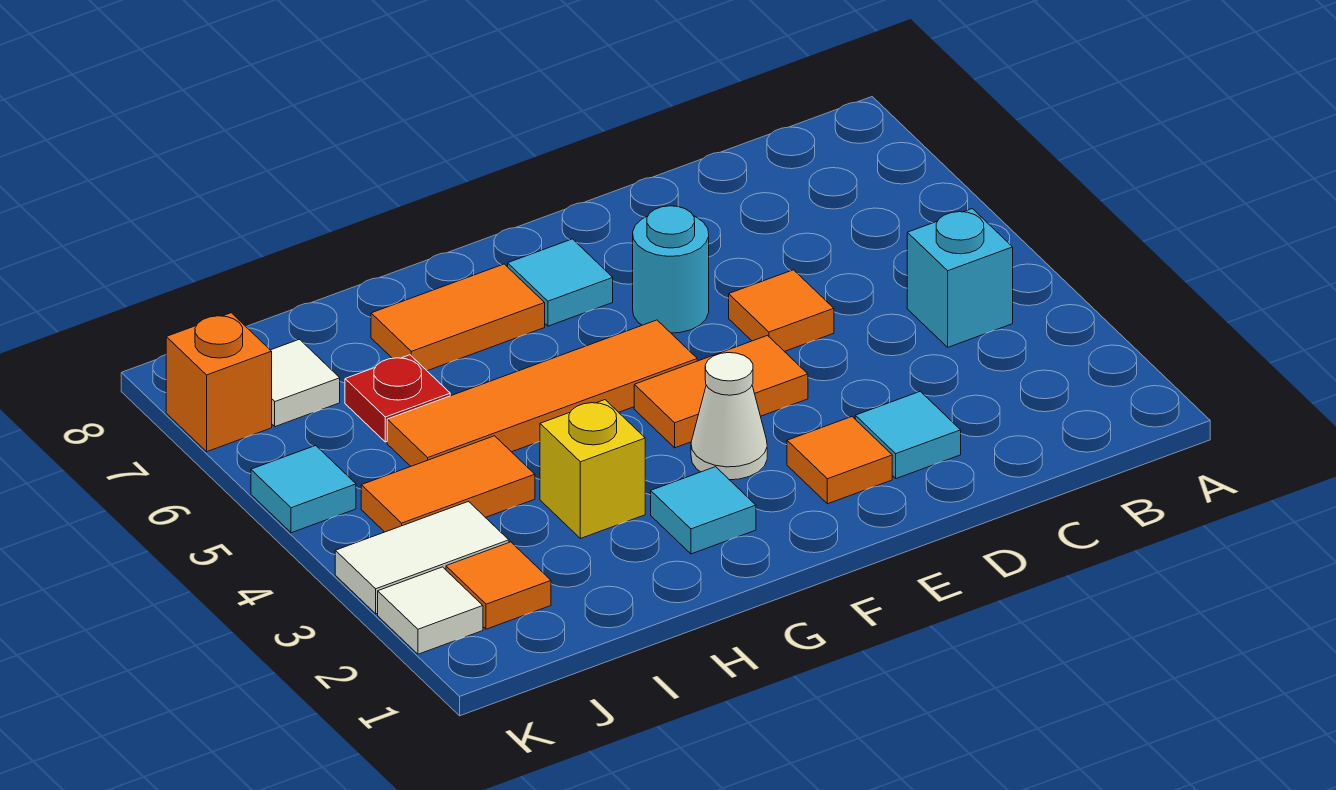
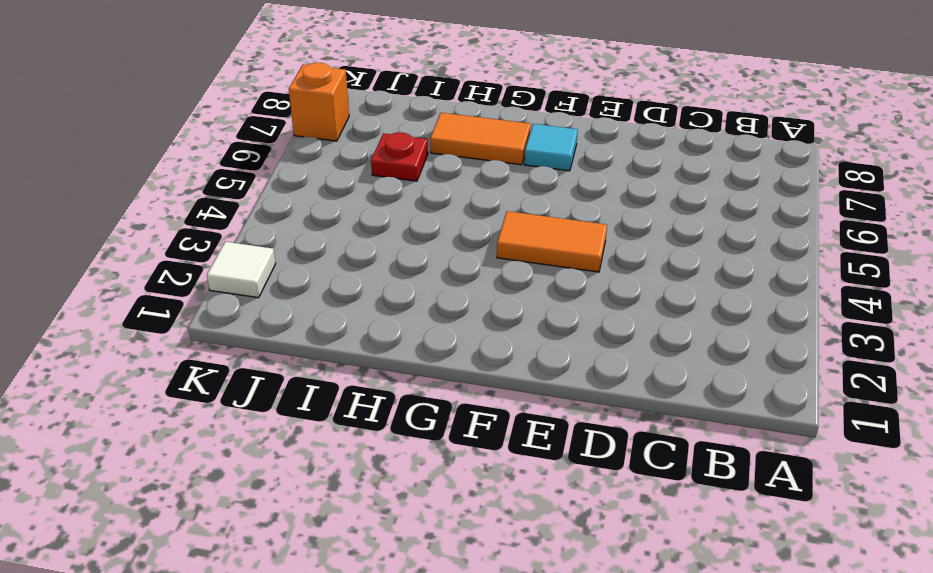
none -> cyan 1x1 brick [907,209,1013,347]
none -> cyan 1x1 tile [855,391,961,479]
none -> orange 1x1 tile [729,270,834,352]

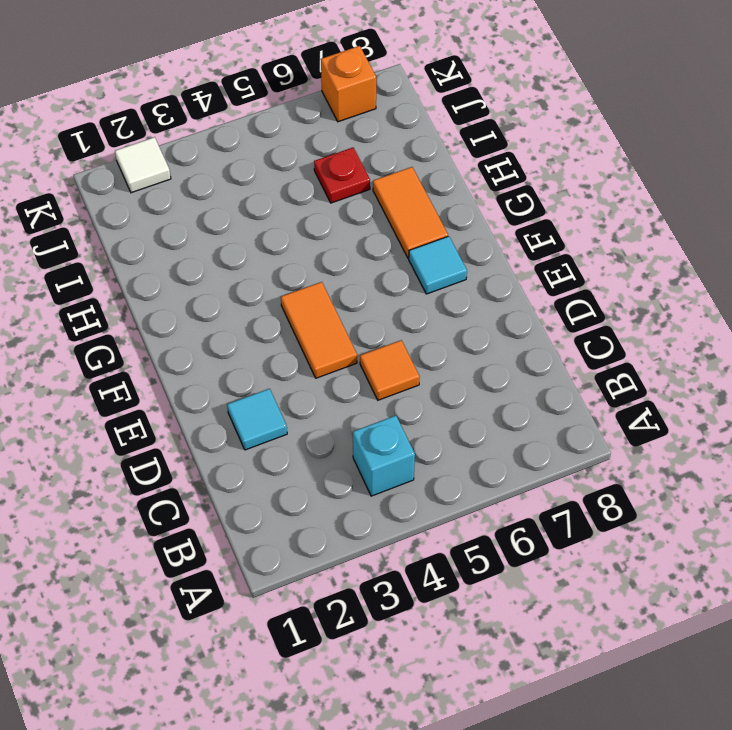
none -> orange 1x1 tile [787,417,892,504]
none -> cyan 1x1 round brick [633,206,709,333]
none -> white 1x1 cone [691,353,767,480]

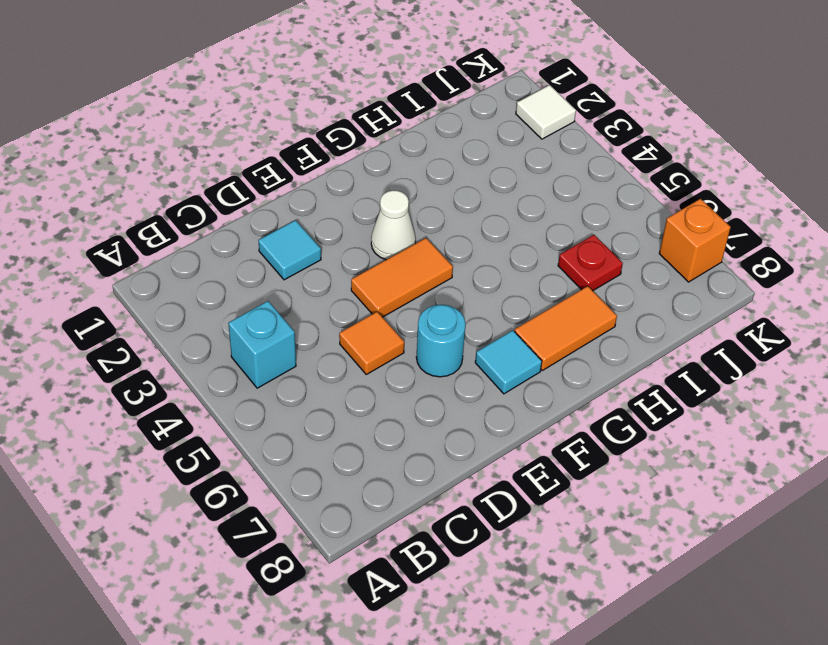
none -> orange 1x1 tile [787,417,892,504]
none -> orange 1x4 tile [387,320,697,466]
none -> cyan 1x1 tile [651,467,756,554]

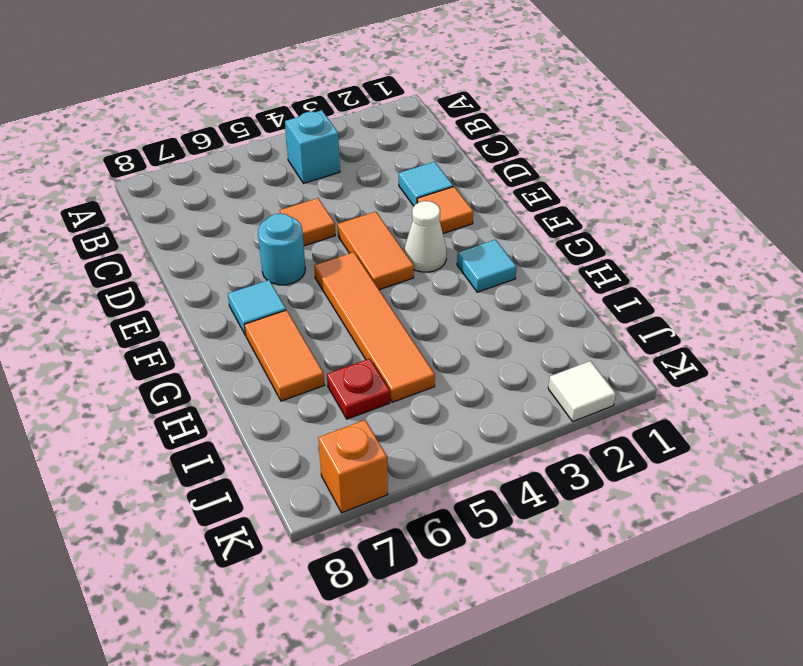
none -> yellow 1x1 brick [540,400,645,539]
none -> orange 1x2 tile [361,436,535,532]
none -> orange 1x1 tile [446,542,551,629]

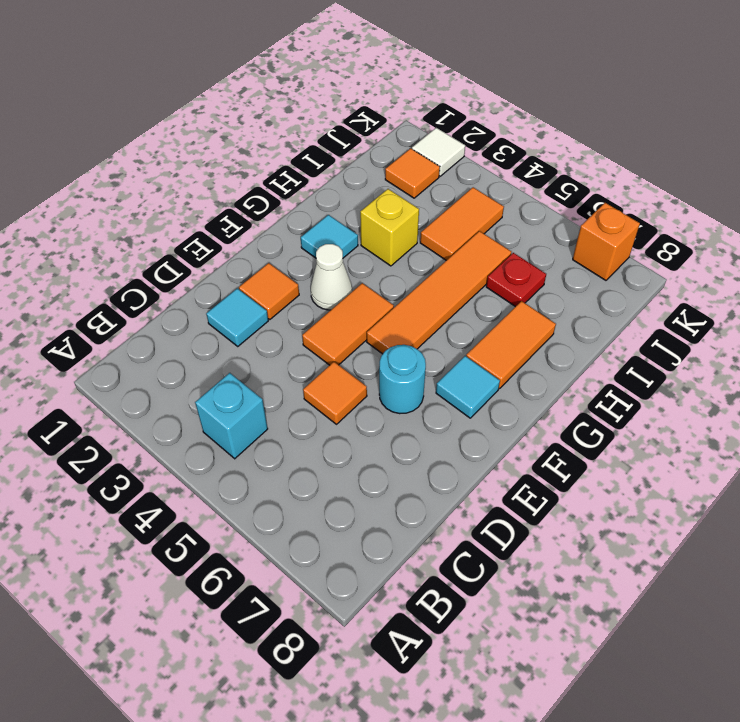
none -> white 1x2 tile [335,502,509,614]
none -> white 1x1 tile [271,339,340,427]
none -> cyan 1x1 tile [251,446,356,533]

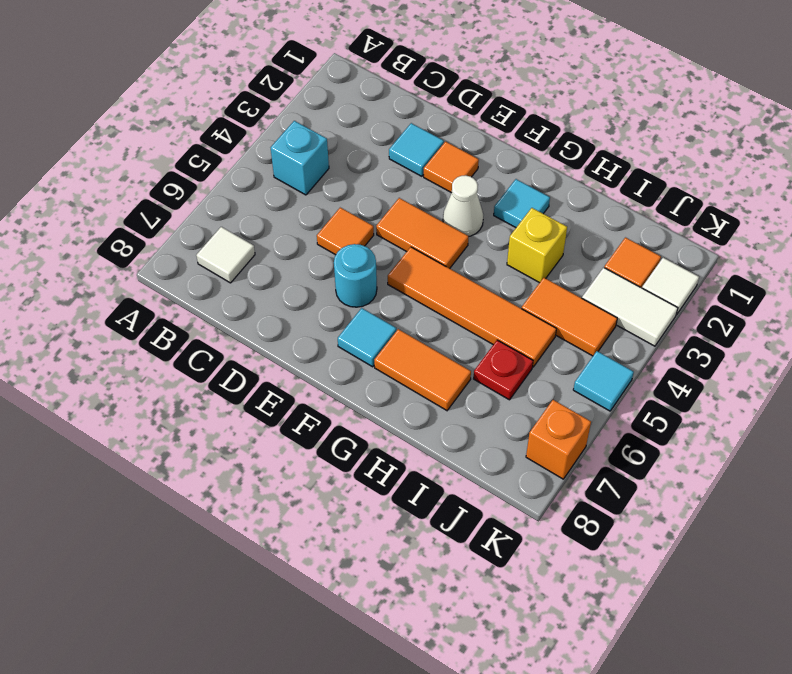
white 1x1 tile [196,227,255,283] -> white 1x1 tile moved to [271,339,340,427]

